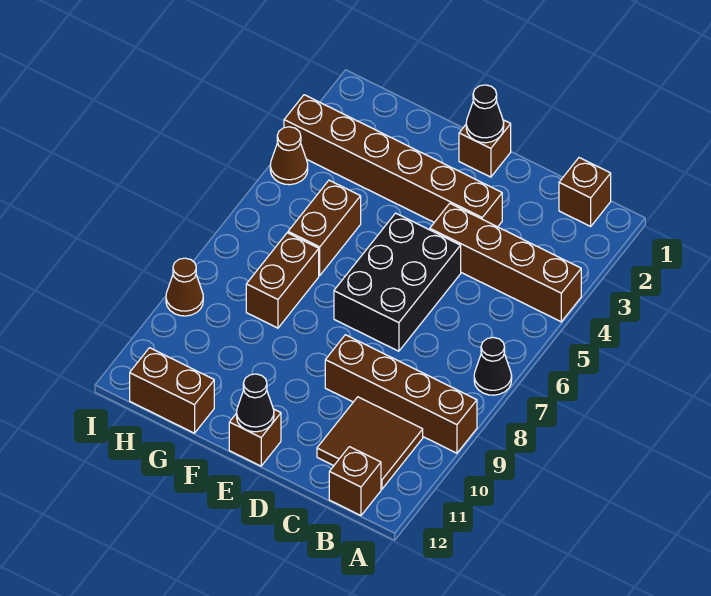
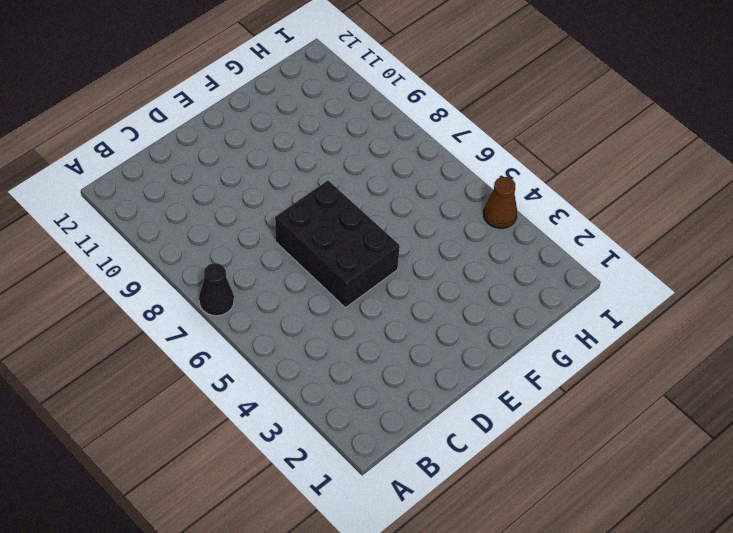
none -> brown 1x4 brick [430,204,581,322]
none -> brown 1x4 brick [325,335,477,453]
none -> brown 1x1 brick [559,158,611,226]

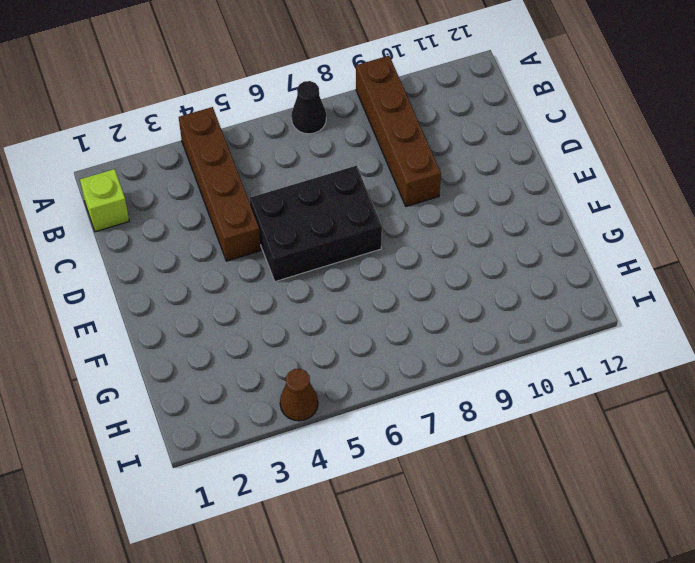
lime 1x1 brick [80,169,129,232] -> brown 1x1 brick [559,158,611,226]
none -> brown 2x2 tile [317,397,423,489]
none -> brown 1x1 brick [329,447,381,516]
none -> brown 1x6 brick [284,95,502,227]

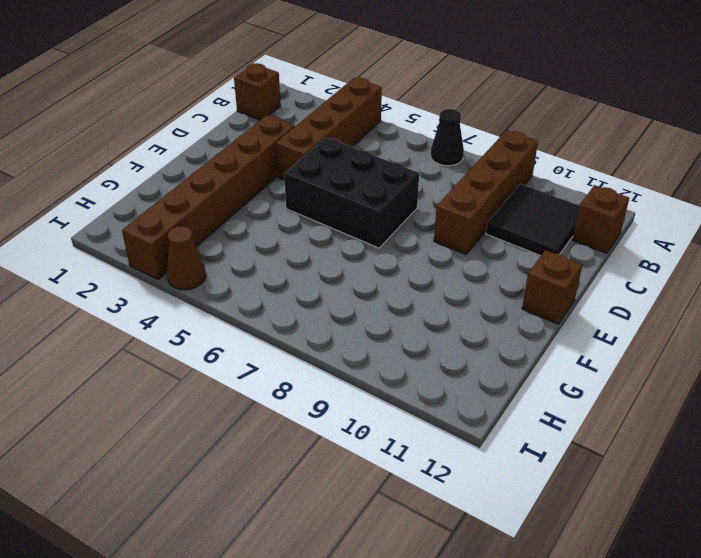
black 2x2 tile [486,184,579,256] -> brown 2x2 tile [317,397,423,489]
none -> brown 1x1 brick [459,120,511,177]
none -> brown 1x2 brick [288,180,361,275]
none -> brown 1x2 brick [246,233,319,328]

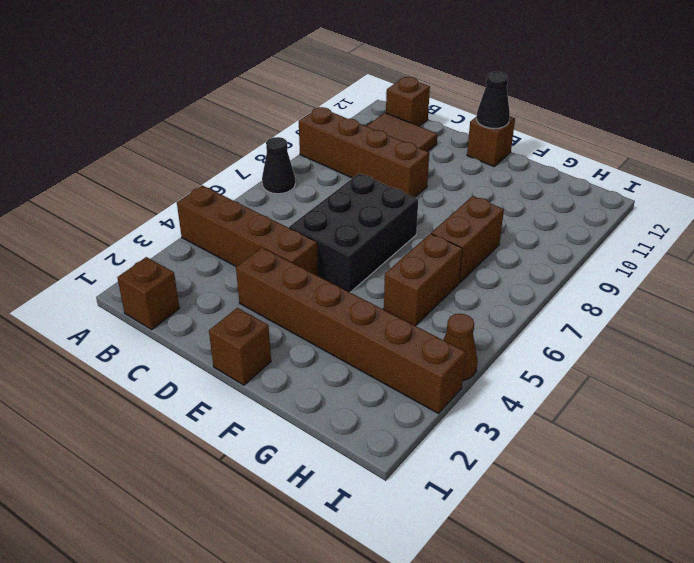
none -> brown 1x2 brick [130,348,214,433]
none -> brown 1x1 cone [166,258,203,316]
none -> black 1x1 cone [466,85,504,143]

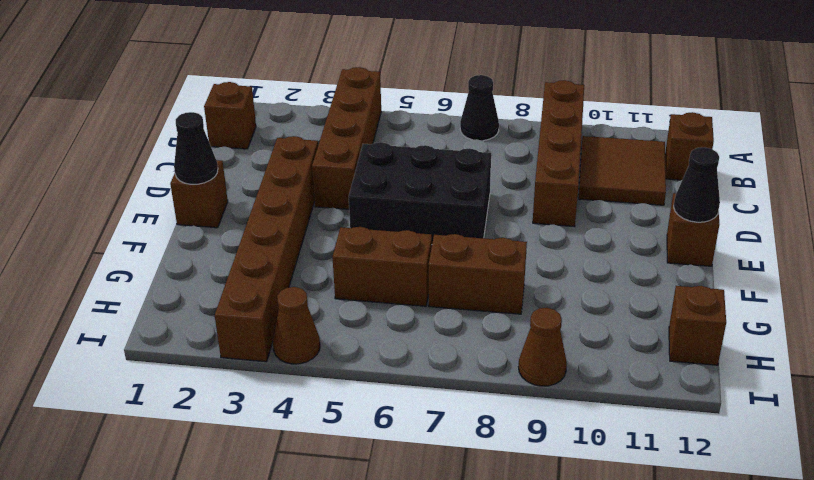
brown 1x1 brick [669,286,726,365] -> brown 1x2 brick [130,348,214,433]

